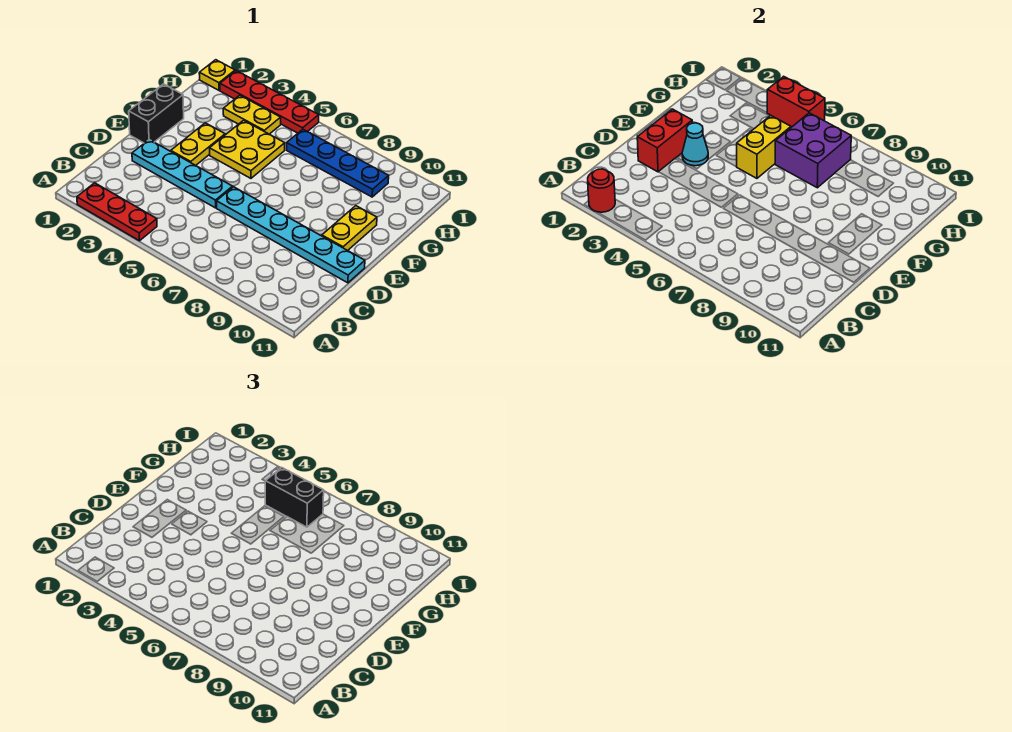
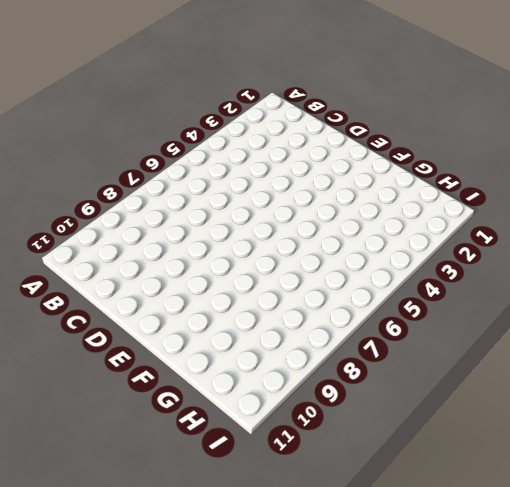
none -> red 1x3 plate [77,183,157,241]
none -> cyan 1x4 plate [132,140,232,208]
none -> cyan 1x6 plate [217,187,365,283]

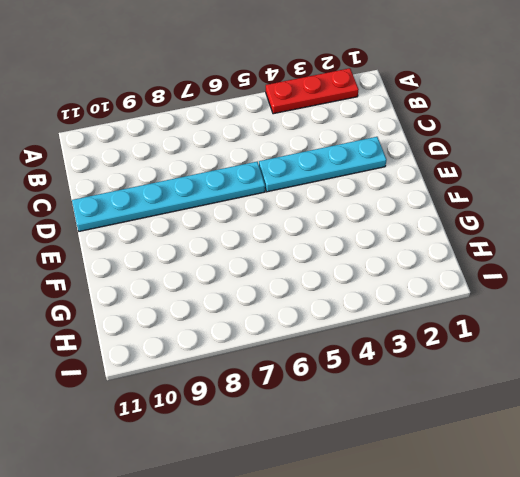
none -> black 1x2 brick [129,84,184,143]
none -> yellow 1x2 plate [171,123,225,165]
none -> yellow 1x2 plate [322,206,377,251]

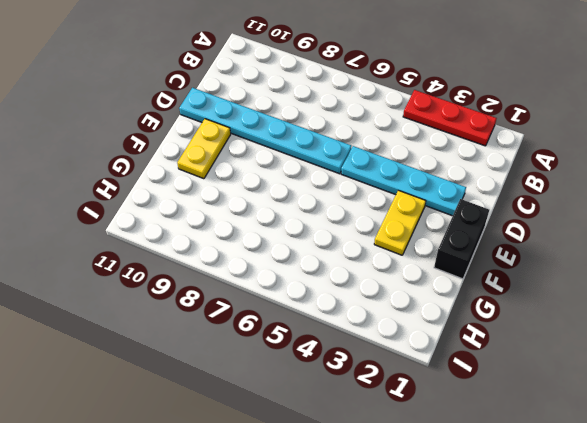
none -> yellow 2x2 plate [210,120,285,178]
none -> yellow 1x2 plate [223,95,281,134]
none -> blue 1x4 plate [287,129,389,197]

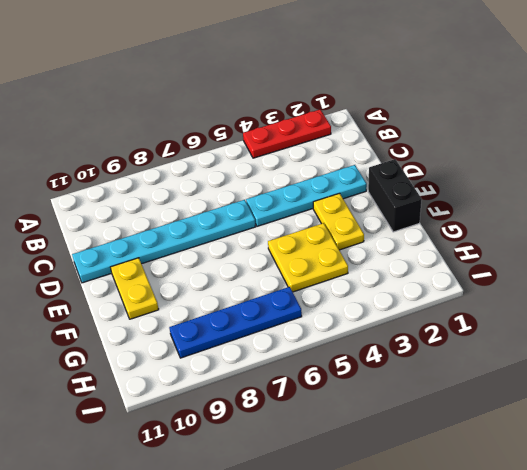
none -> yellow 1x2 plate [223,95,281,134]
none -> yellow 1x1 plate [199,60,235,90]
none -> red 1x4 plate [220,71,319,133]

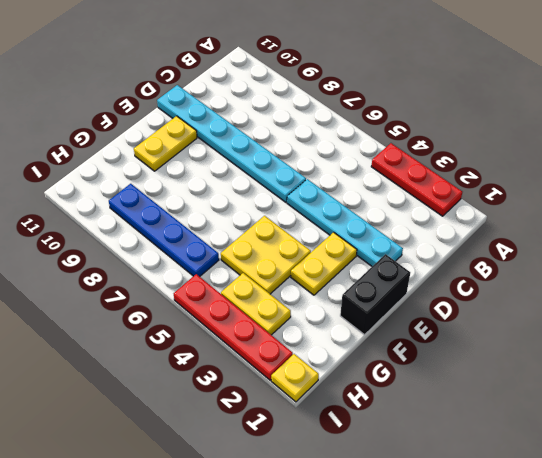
none -> red 1x1 round brick [588,169,615,212]
none -> red 1x2 brick [637,109,692,172]
none -> cyan 1x1 cone [682,123,708,166]

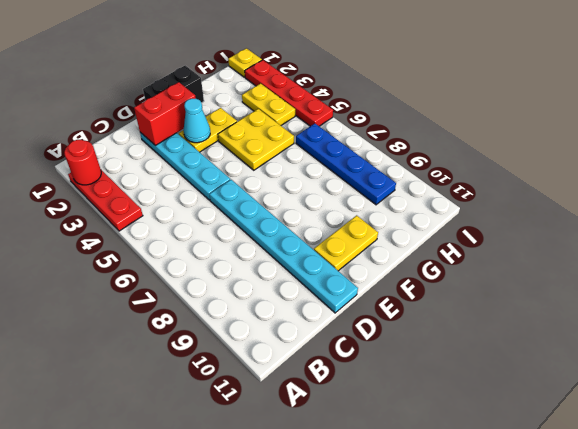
none -> yellow 1x2 brick [737,115,791,178]
none -> purple 2x2 brick [775,113,851,188]
none -> red 1x2 brick [767,76,825,127]

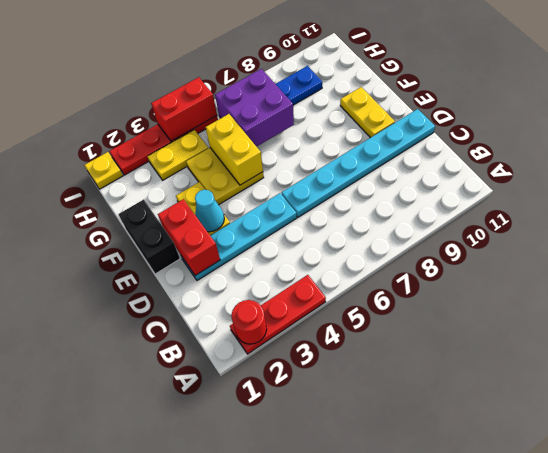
none -> black 1x2 brick [265,468,324,527]

